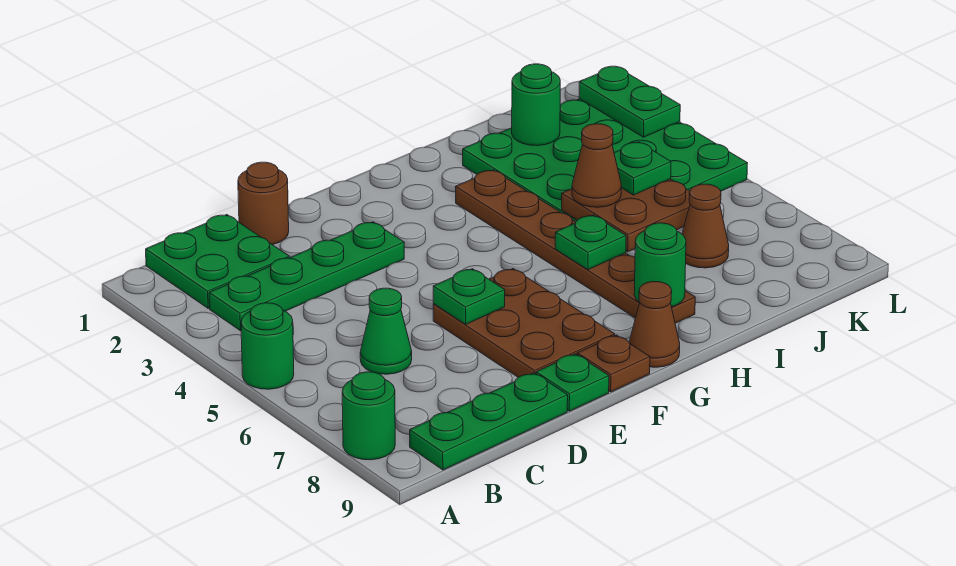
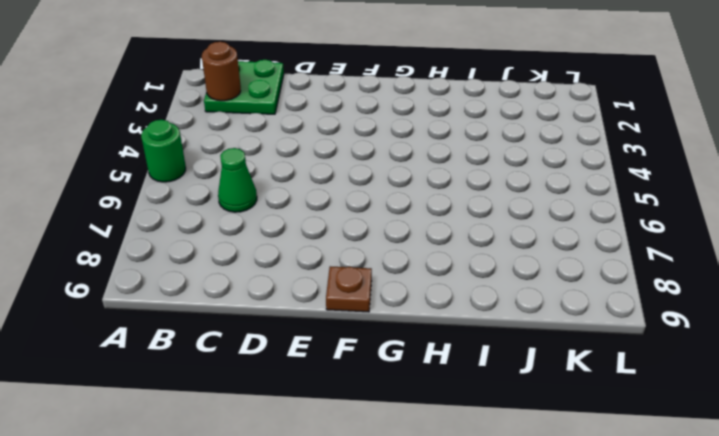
brown 1x1 round brick [202,42,241,101] -> brown 1x1 round brick moved to [238,162,289,245]
none -> green 1x1 round brick [342,372,395,460]
none -> green 1x4 plate [209,222,404,331]
none -> green 1x3 plate [410,373,568,470]

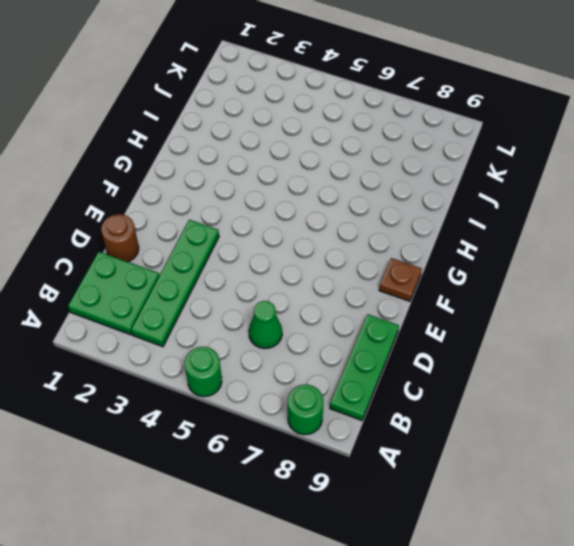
none -> brown 2x3 plate [433,269,615,377]
none -> green 1x1 plate [536,354,609,411]
none -> brown 1x1 cone [629,282,680,367]

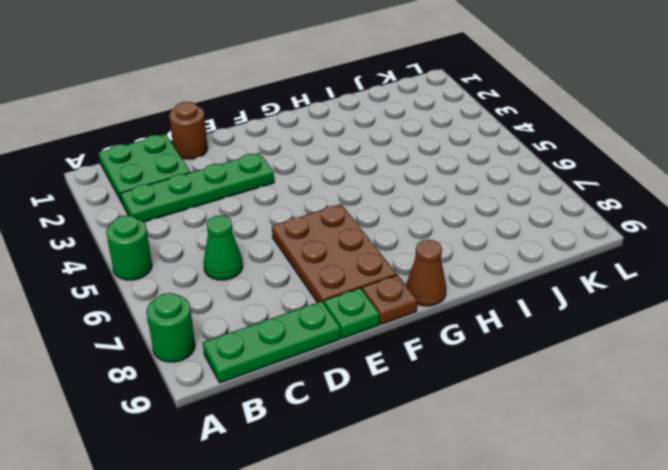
none -> brown 1x6 plate [455,170,695,323]
none -> green 4x4 plate [463,99,748,222]
none -> brown 1x1 cone [682,184,729,268]

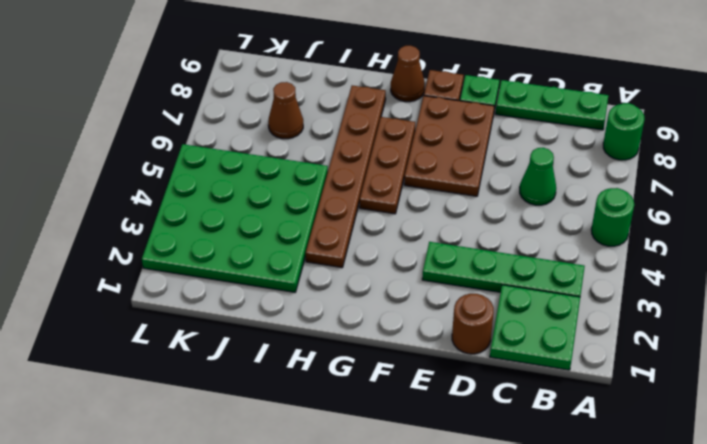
brown 1x3 plate [360,117,415,214] -> none
none -> green 1x1 plate [433,269,505,324]
none -> green 1x1 plate [555,215,626,270]
none -> green 1x1 round brick [634,223,686,307]

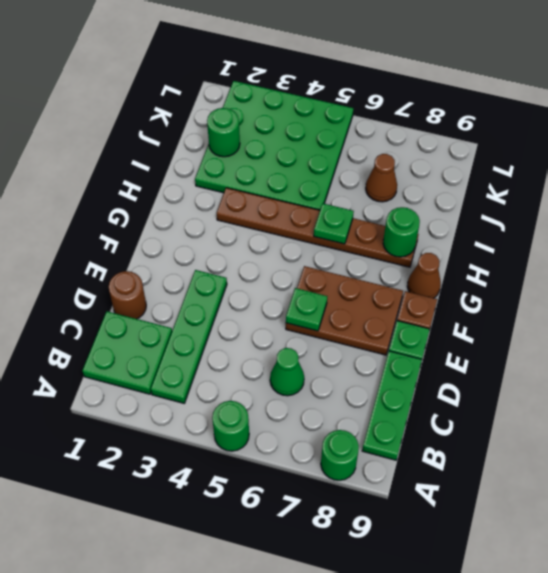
none -> brown 2x2 plate [562,179,690,252]
none -> green 1x2 plate [579,66,680,137]
none -> brown 1x1 cone [572,124,621,207]

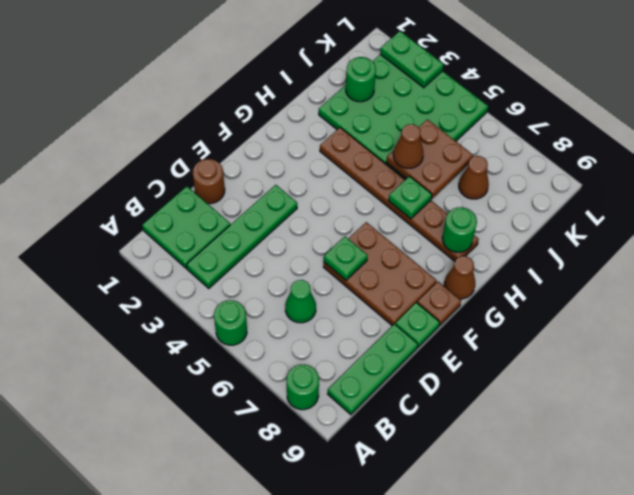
none -> green 1x1 plate [614,142,671,195]

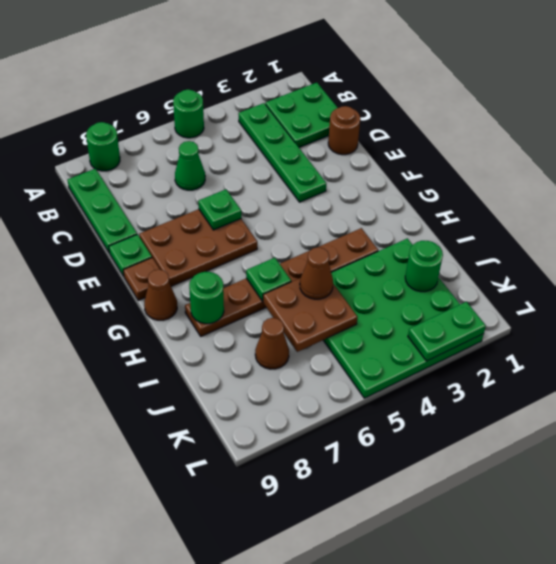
none -> green 1x1 plate [614,142,671,195]

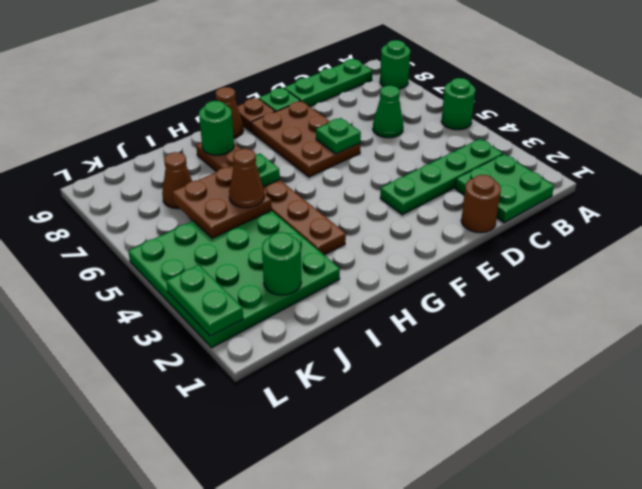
none -> green 1x1 plate [614,142,671,195]

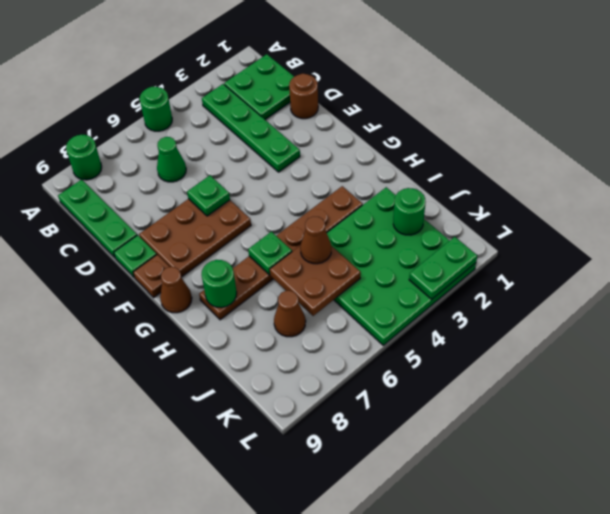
none -> green 1x1 plate [614,142,671,195]

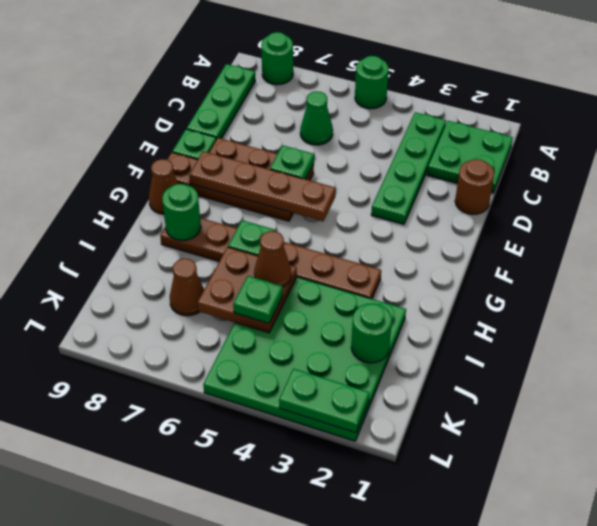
brown 1x4 plate [189,151,336,221] -> none

